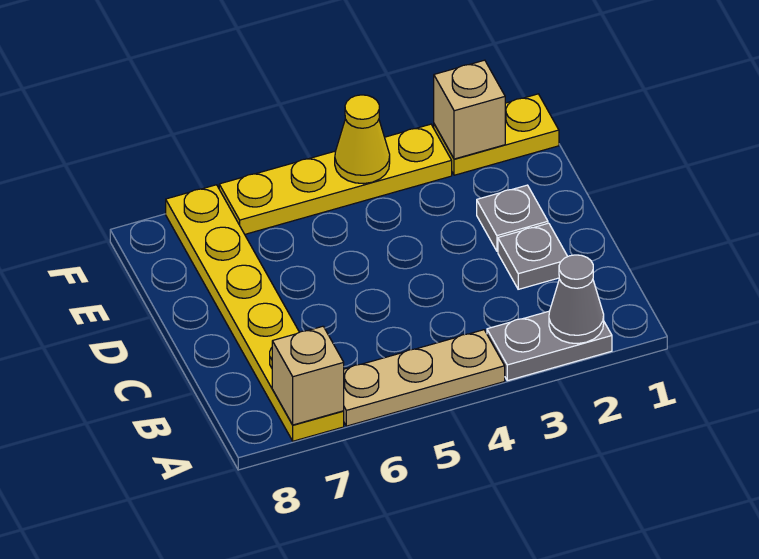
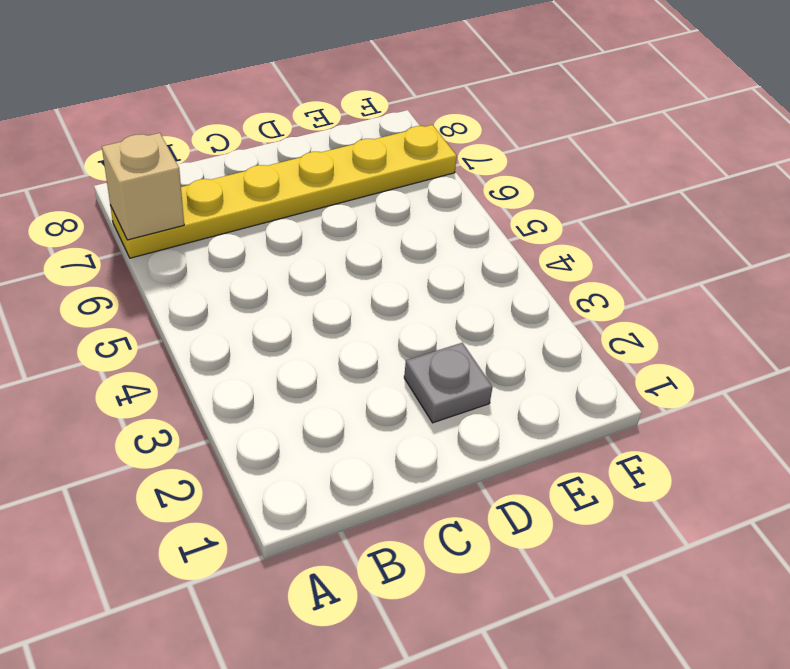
none -> grey 1x2 plate [487,311,612,381]
none -> tan 1x3 plate [344,330,505,426]

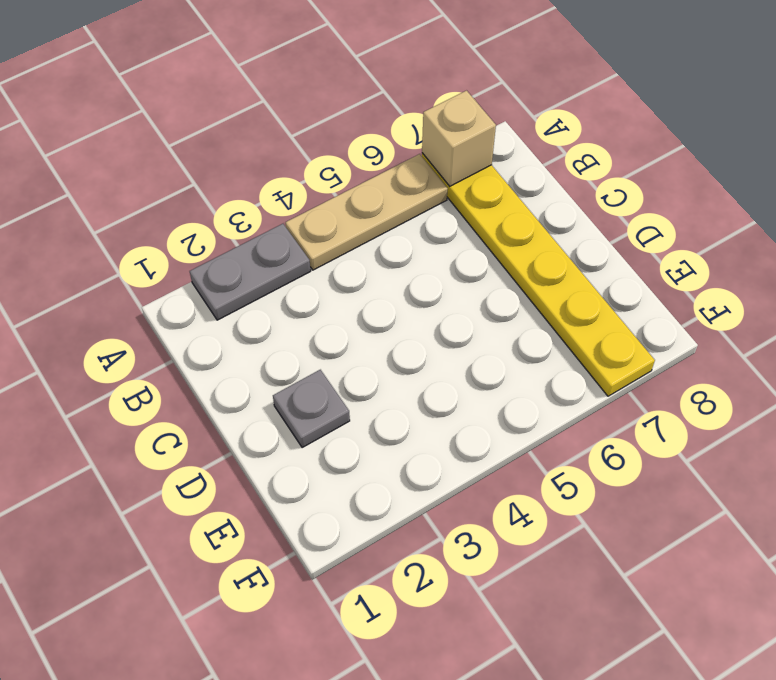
none -> grey 1x1 plate [498,223,568,289]
none -> yellow 1x2 plate [434,94,559,175]

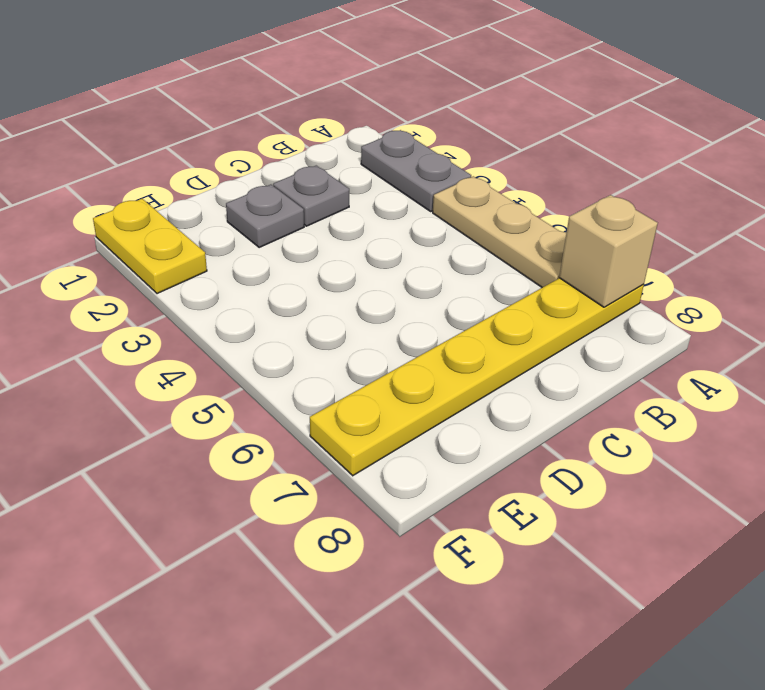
none -> yellow 1x4 plate [219,124,452,234]
none -> grey 1x1 cone [549,255,604,344]

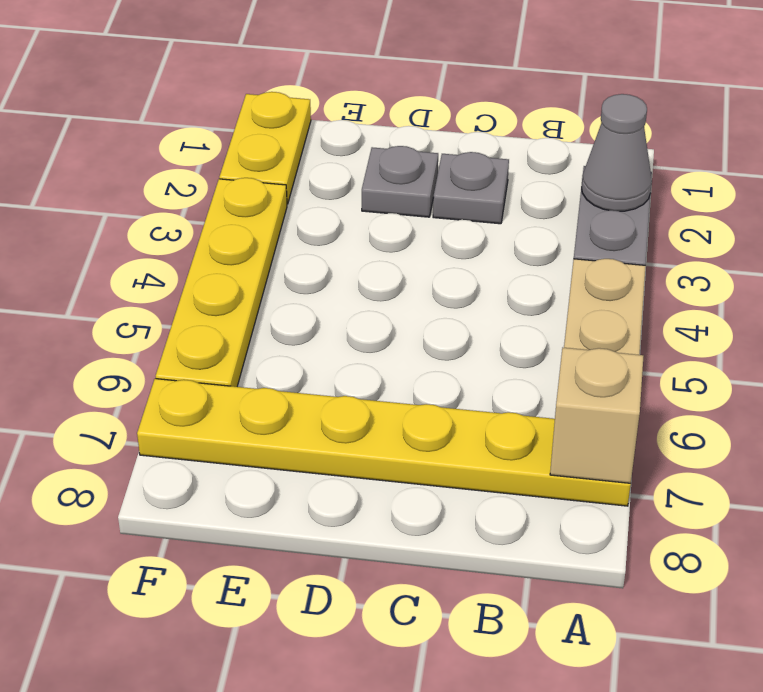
none -> tan 1x1 brick [434,60,505,159]
none -> yellow 1x1 cone [335,95,390,184]

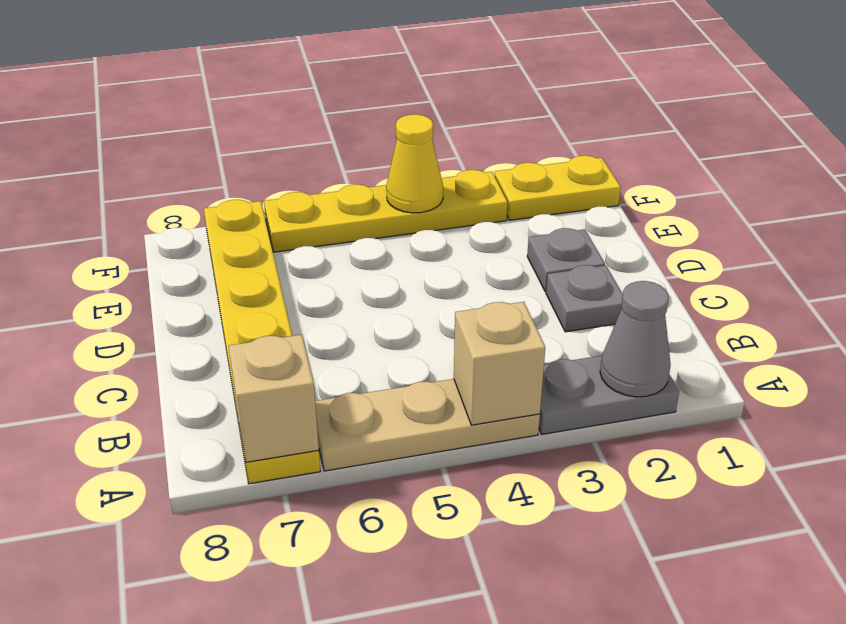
tan 1x1 brick [454,302,545,425] -> tan 1x1 brick moved to [434,60,505,159]

